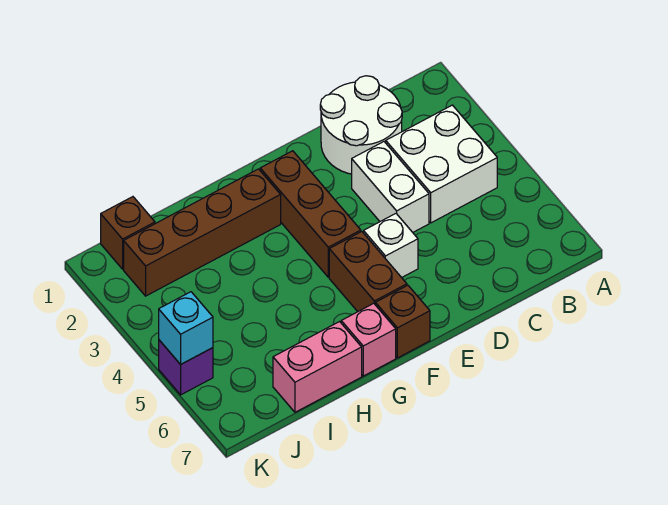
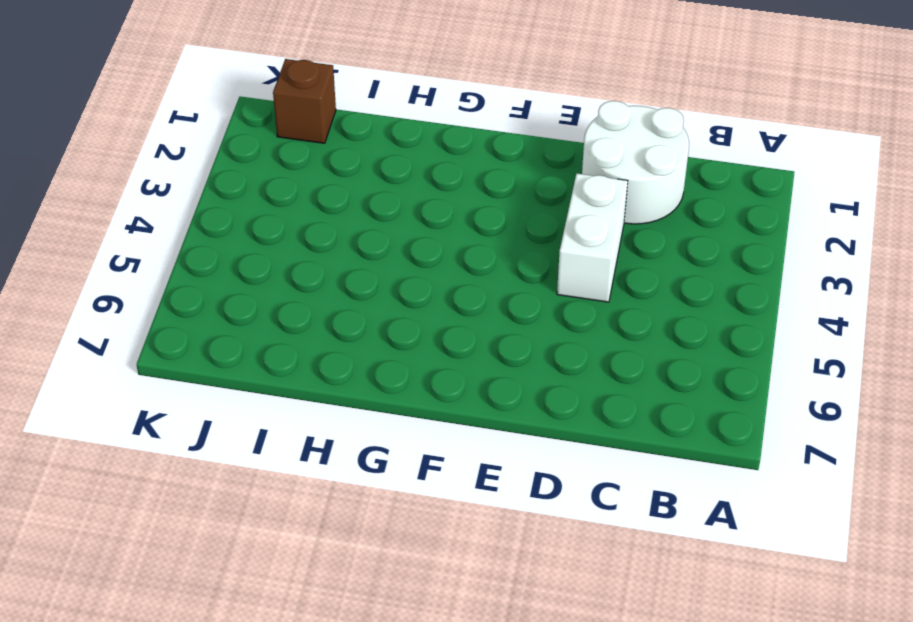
none -> white 2x2 brick [386,105,497,223]
none -> white 1x1 brick [364,214,418,278]
none -> brown 1x3 brick [260,151,361,277]

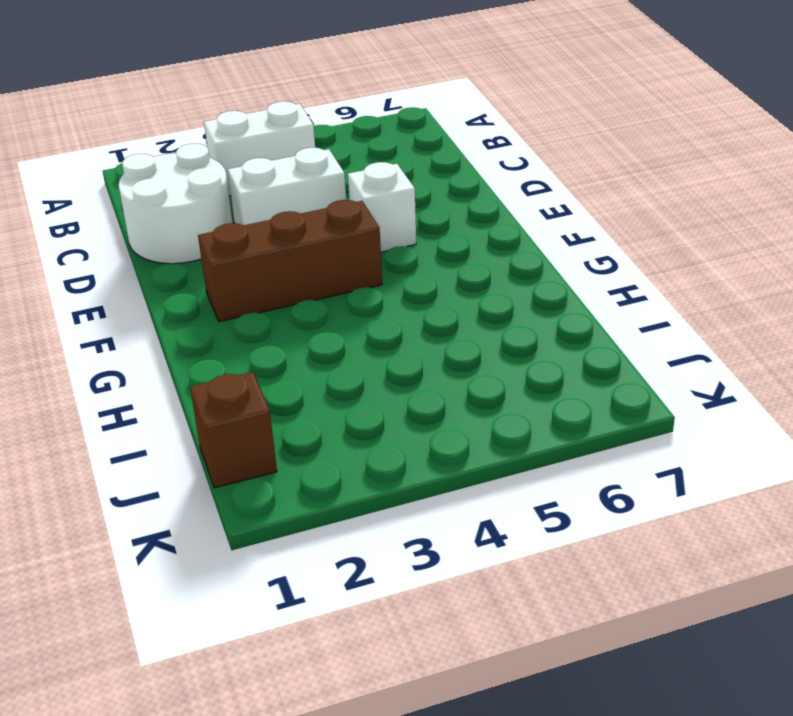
white 1x2 brick [204,101,315,196] -> white 2x2 brick [386,105,497,223]
none -> brown 1x2 brick [329,232,407,312]
none -> brown 1x1 brick [375,285,430,358]
none -> brown 1x4 brick [124,169,281,296]

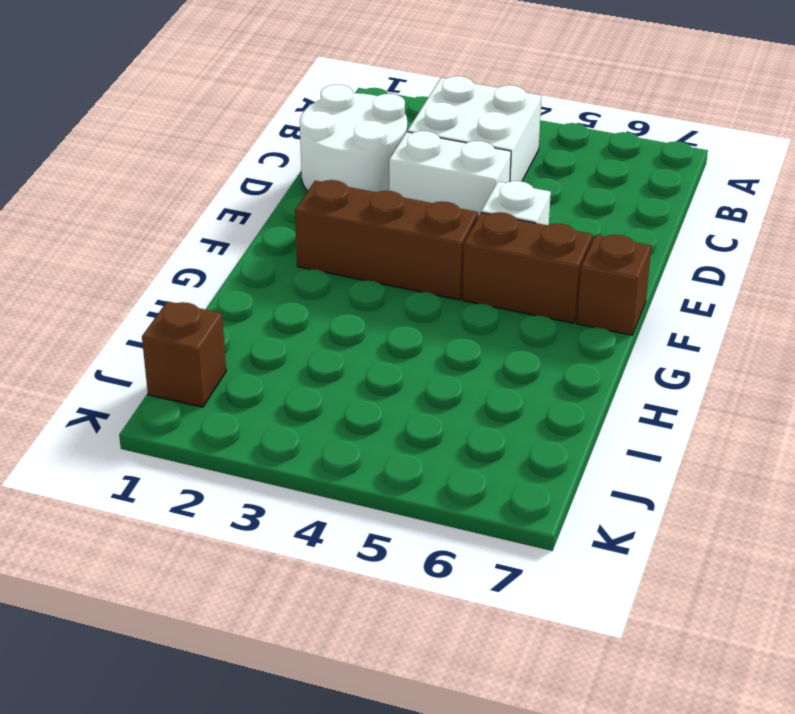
none -> brown 1x4 brick [124,169,281,296]
none -> pink 1x1 brick [341,303,396,376]
none -> pink 1x2 brick [273,322,362,412]

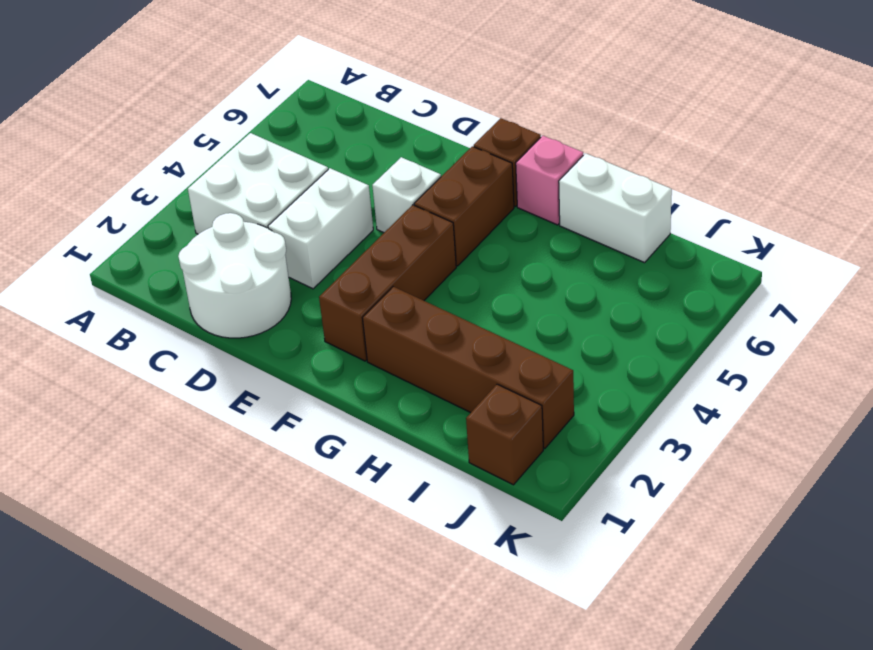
white 1x2 brick [559,153,672,263] -> pink 1x2 brick [273,322,362,412]
none -> purple 1x1 brick [159,340,213,395]
none -> cyan 1x1 brick [159,292,213,365]

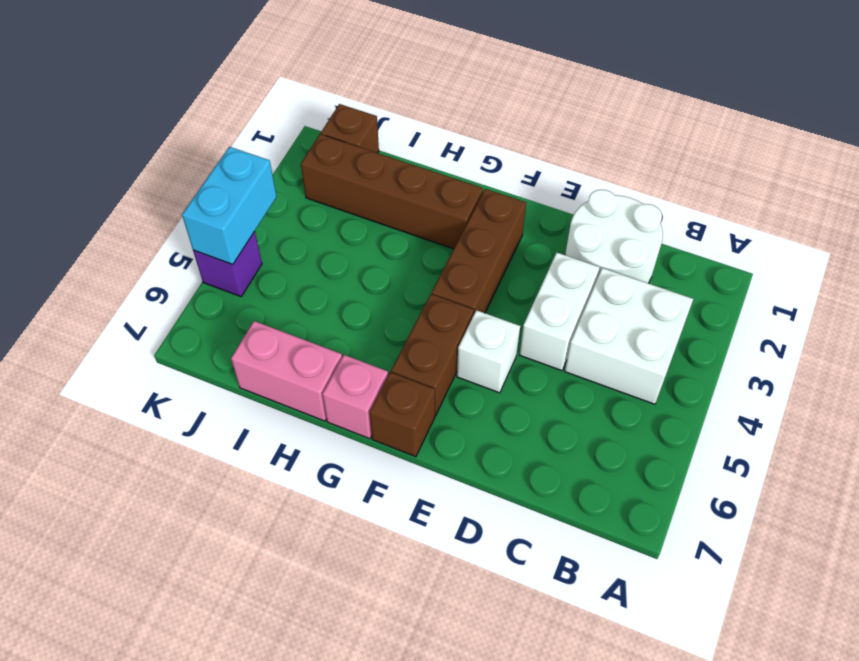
cyan 1x2 brick [182,147,277,265] -> cyan 1x1 brick [159,292,213,365]

